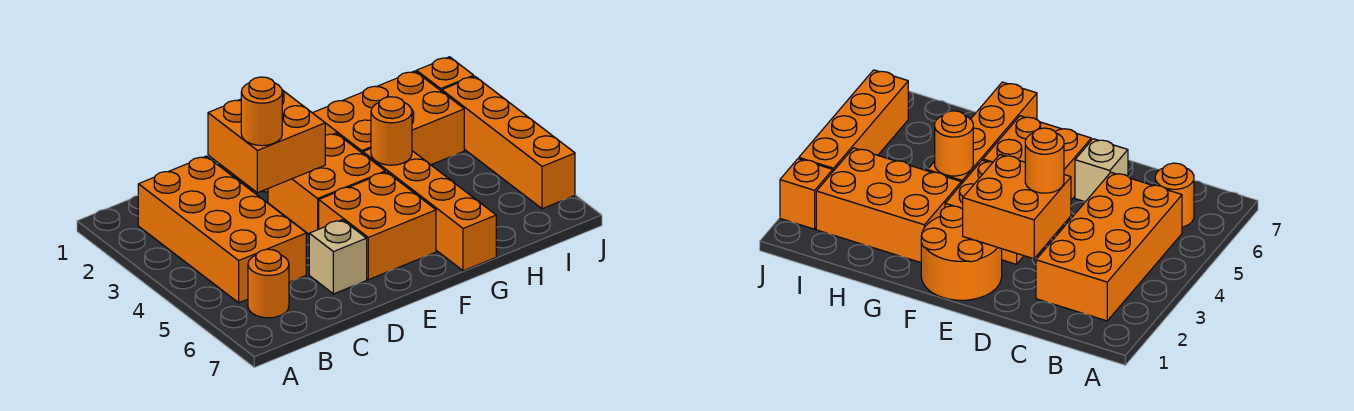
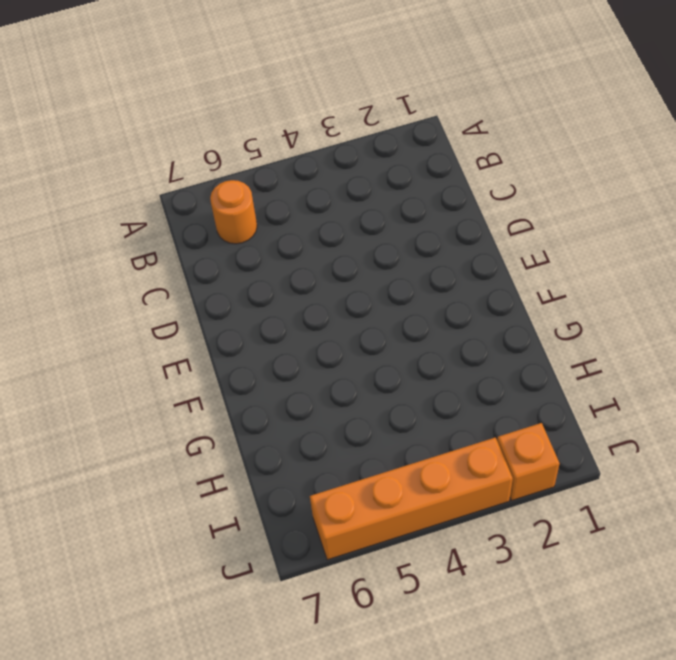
none -> orange 2x4 brick [138,156,306,303]
none -> tan 1x1 brick [309,220,367,294]
none -> orange 2x2 round brick [921,206,1002,300]

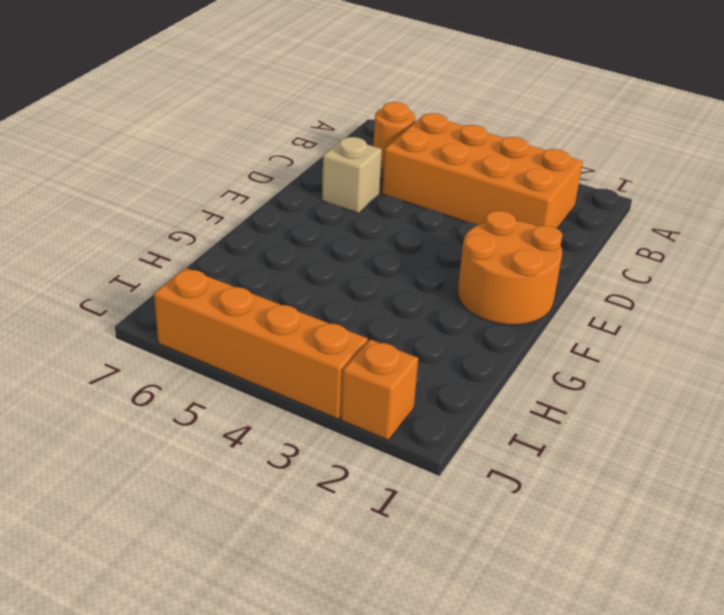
none -> orange 2x2 brick [268,133,385,234]
none -> orange 2x2 brick [319,172,436,280]
none -> orange 2x3 brick [313,71,464,165]

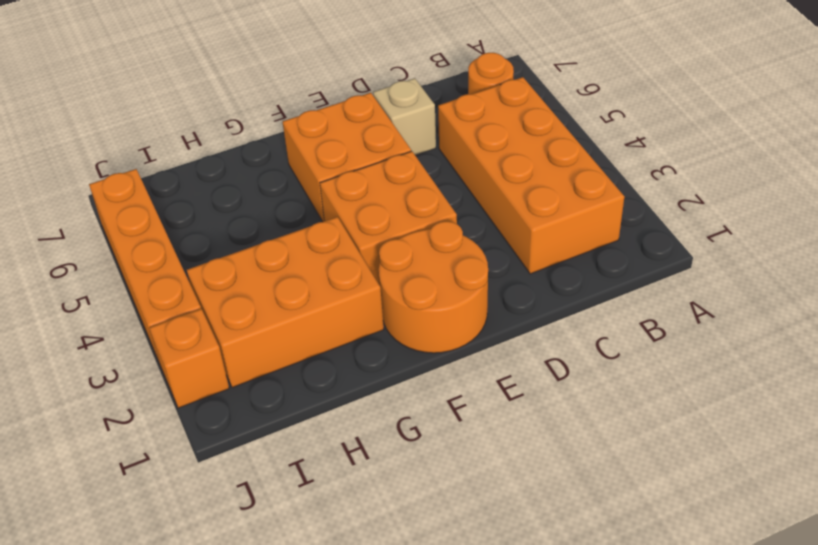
none -> orange 1x4 brick [363,149,496,271]
none -> orange 2x2 brick [208,90,325,193]
none -> orange 1x1 round brick [371,97,412,165]

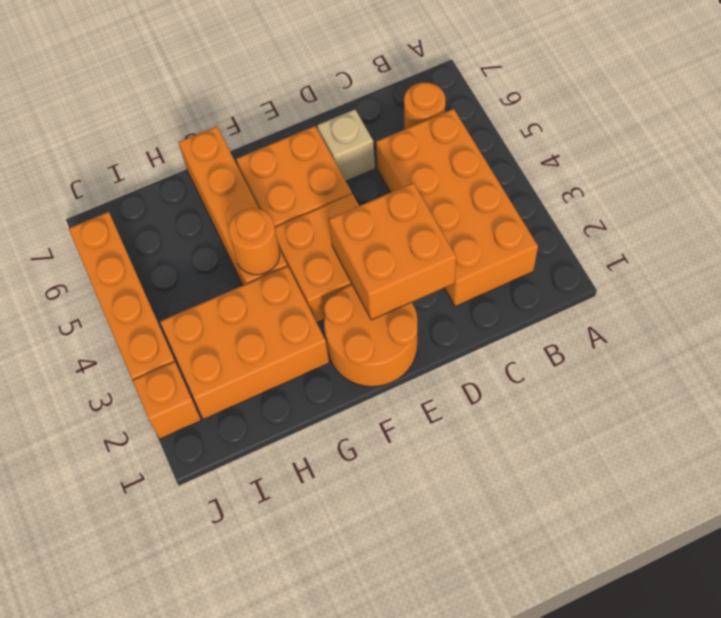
none -> orange 1x1 round brick [241,77,282,146]

